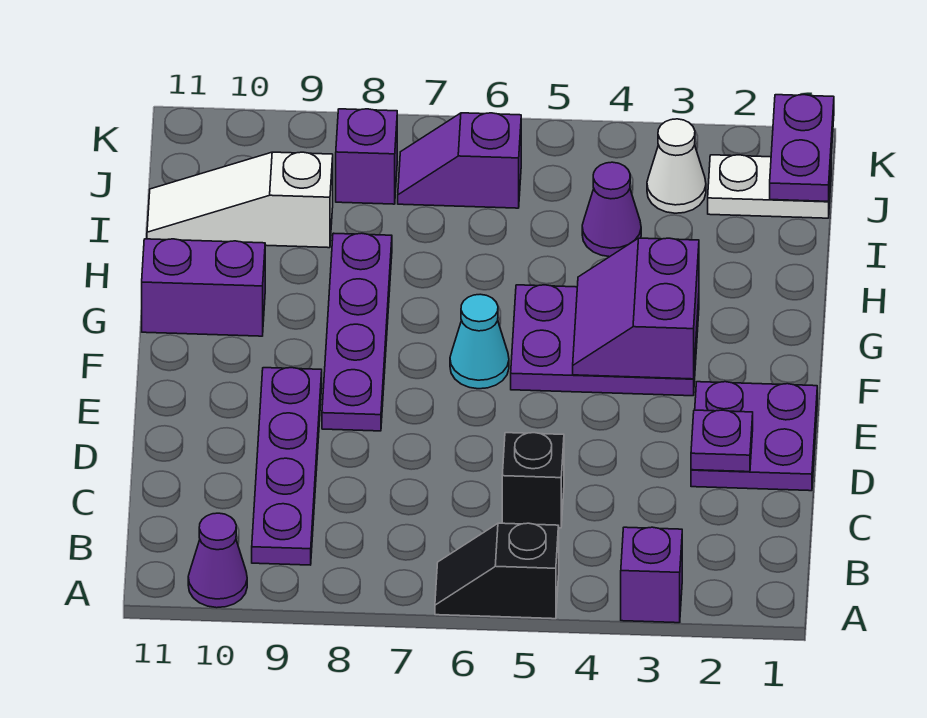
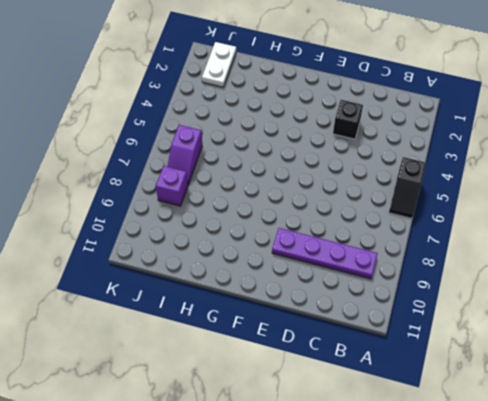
black 1x1 brick [333,100,363,139] -> black 1x1 brick moved to [502,433,564,528]
none -> purple 1x1 brick [621,527,682,623]
none -> purple 1x1 cone [188,513,247,608]
none -> purple 2x2 plate [691,382,817,491]

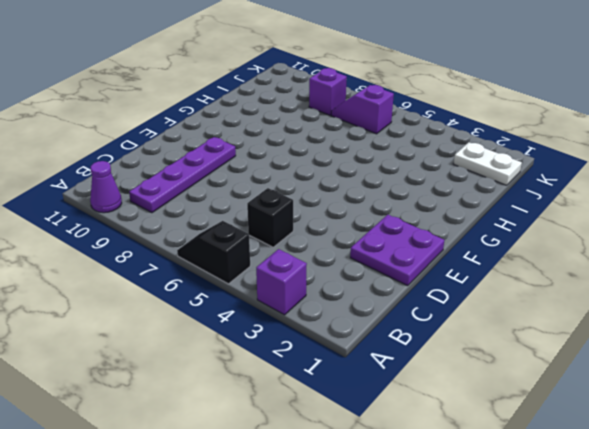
none -> purple 1x4 plate [322,233,392,431]
none -> purple 2x3 plate [511,285,699,396]
none -> cyan 1x1 cone [450,294,509,389]

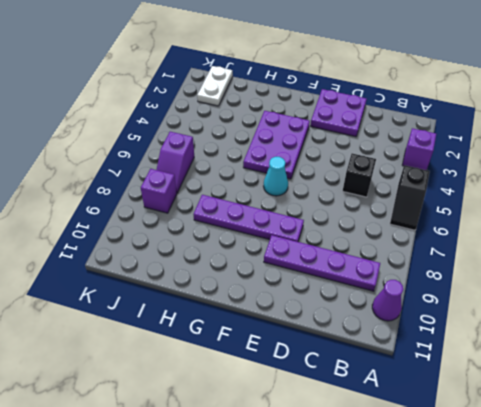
none -> purple 1x2 brick [142,239,265,336]
none -> purple 1x1 cone [582,162,641,257]
none -> white 1x3 slope [147,152,333,248]

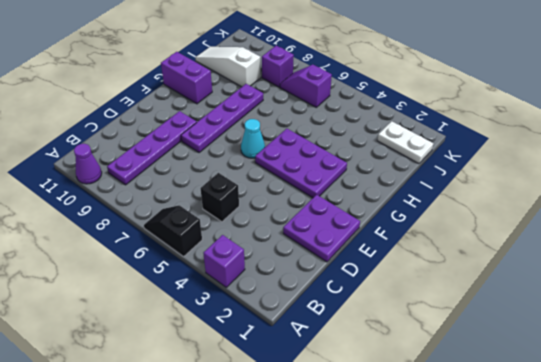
none -> purple 1x1 cone [582,162,641,257]
none -> white 1x1 cone [647,119,706,213]
none -> purple 1x1 plate [691,410,753,472]

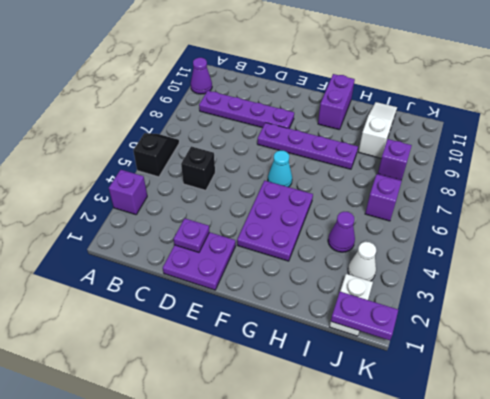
none -> purple 2x2 slope [573,238,699,379]

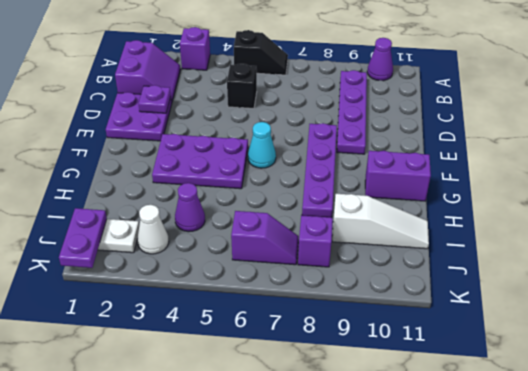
purple 2x2 slope [115,40,180,102] -> purple 2x2 slope moved to [573,238,699,379]

